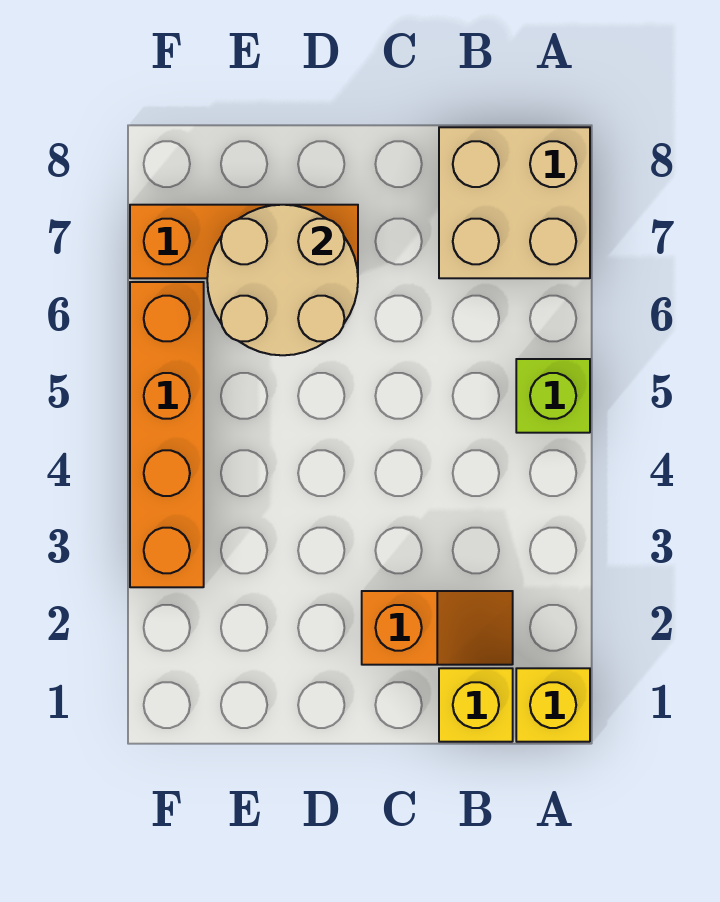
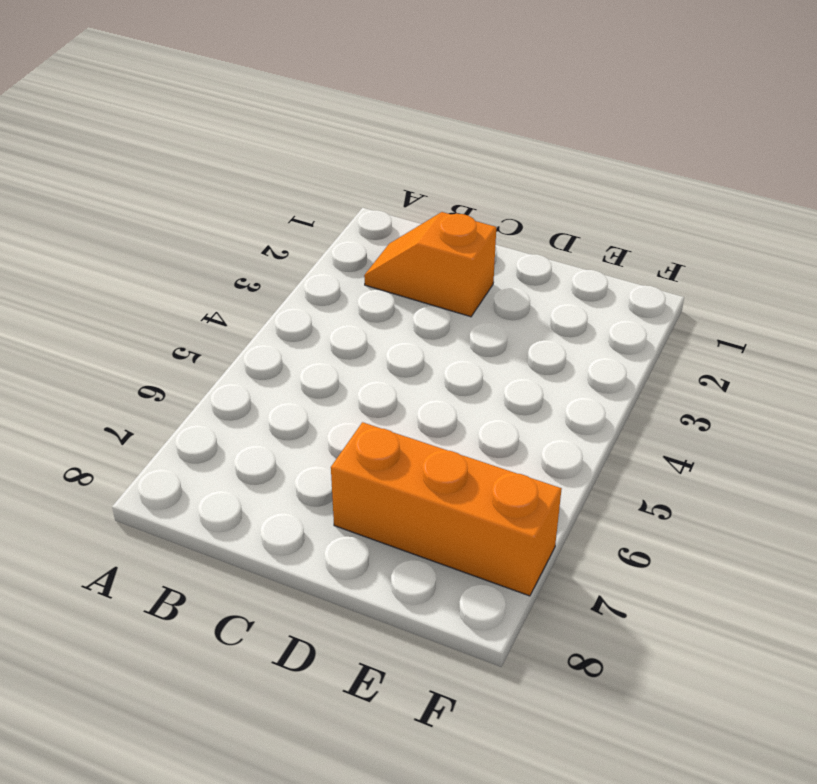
none -> yellow 1x1 brick [516,668,590,742]
none -> lime 1x1 brick [516,359,590,433]

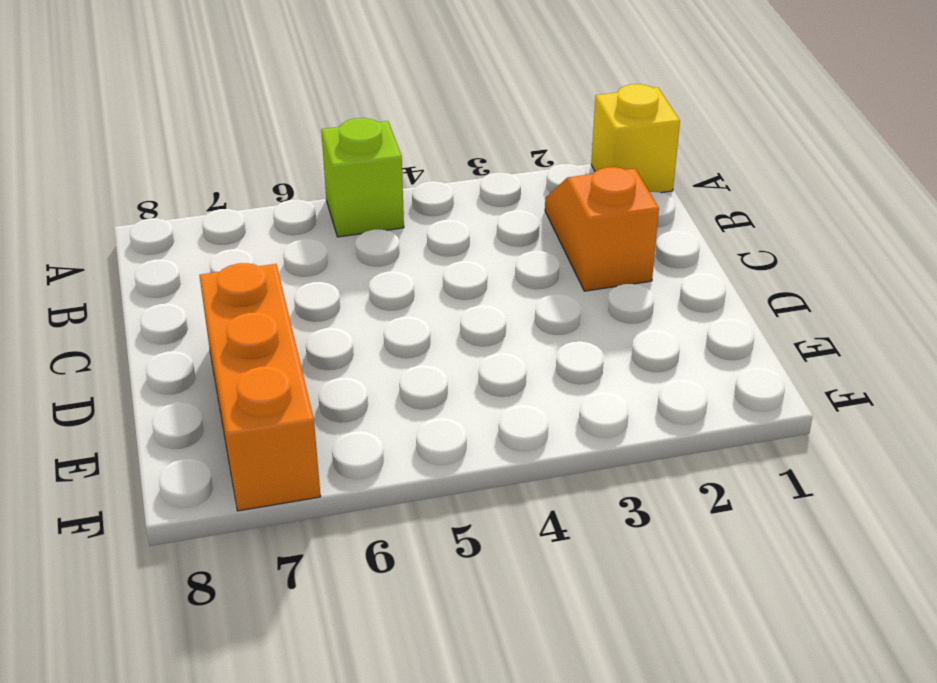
none -> tan 2x2 brick [439,127,590,278]
none -> yellow 1x1 brick [439,668,513,742]

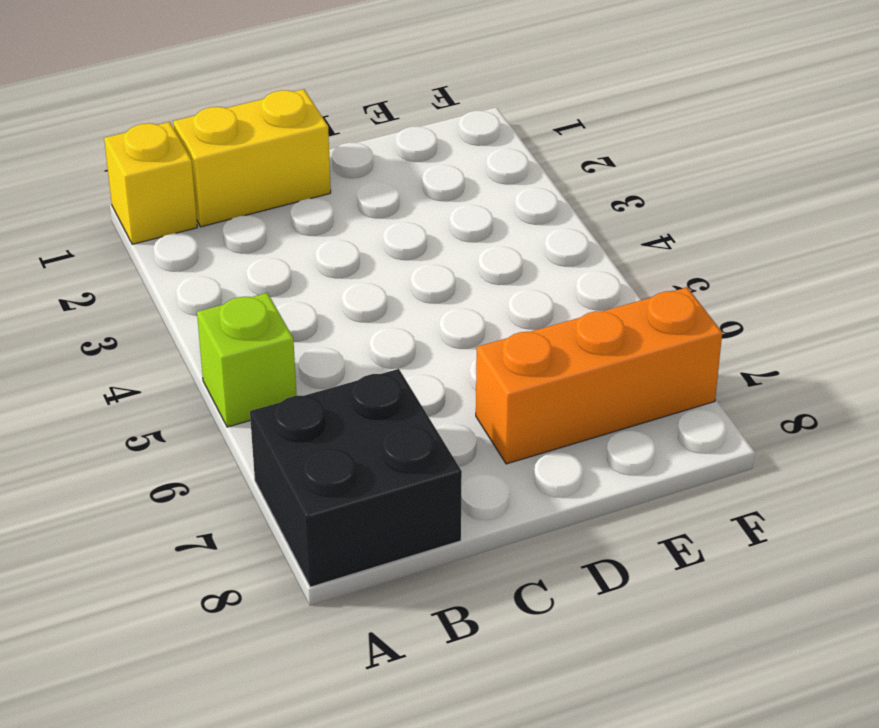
black 2x2 brick [250,369,462,587] -> tan 2x2 brick [439,127,590,278]
yellow 1x2 brick [173,89,331,227] -> yellow 1x1 brick [439,668,513,742]
none -> orange 1x2 slope [362,591,513,665]
none -> orange 1x4 brick [130,282,204,587]

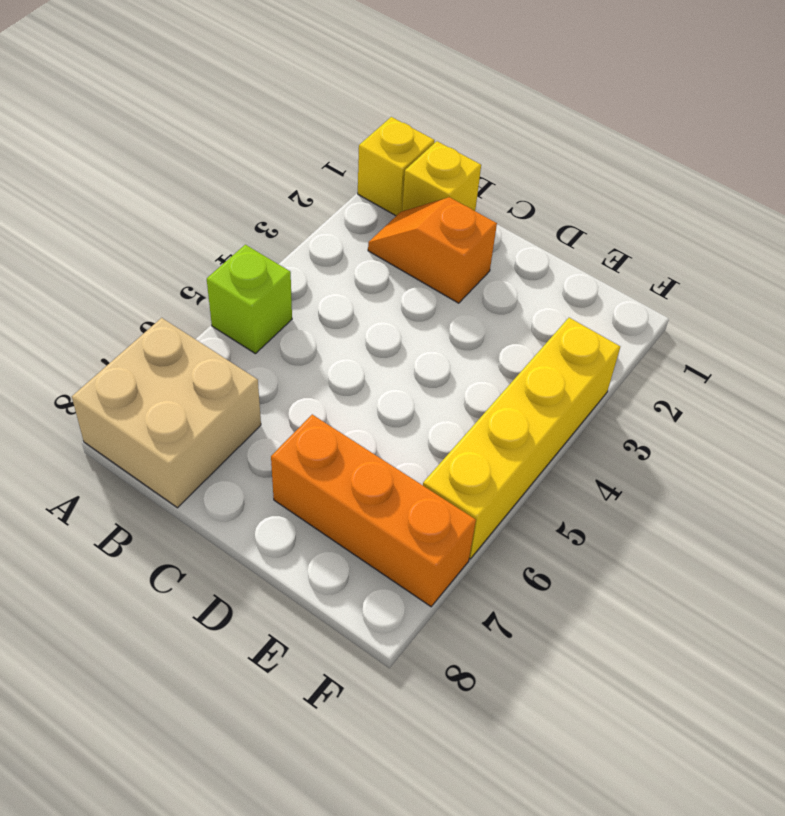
yellow 1x4 brick [423,318,620,559] -> orange 1x4 brick [130,282,204,587]
none -> tan 2x2 round brick [207,205,358,355]

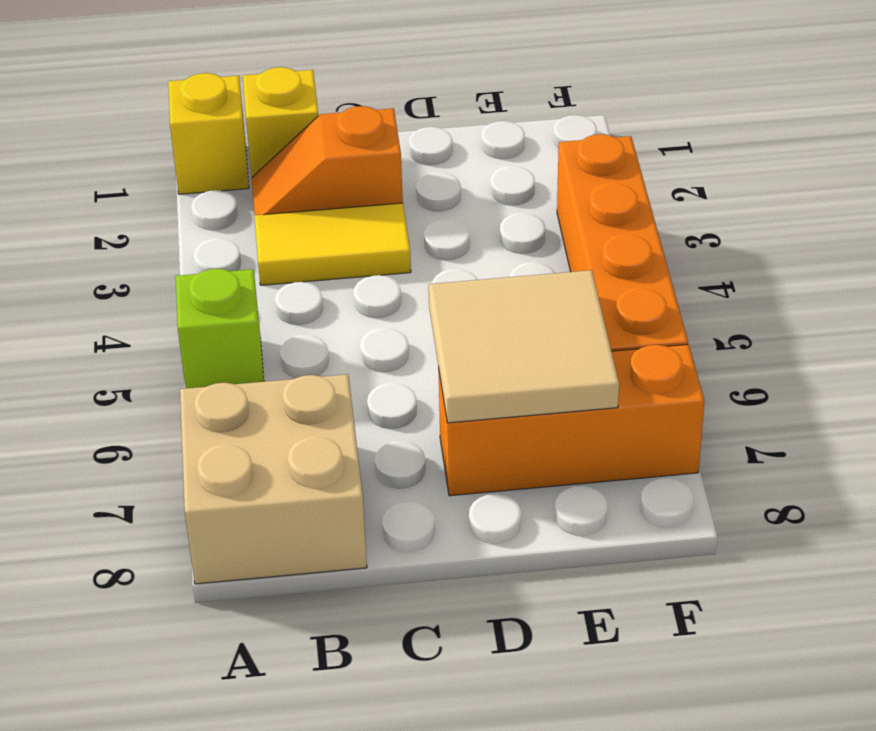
yellow 1x2 tile [254,203,411,285] -> none
tan 2x2 tile [429,270,619,423] -> tan 2x2 round brick [207,205,358,355]

